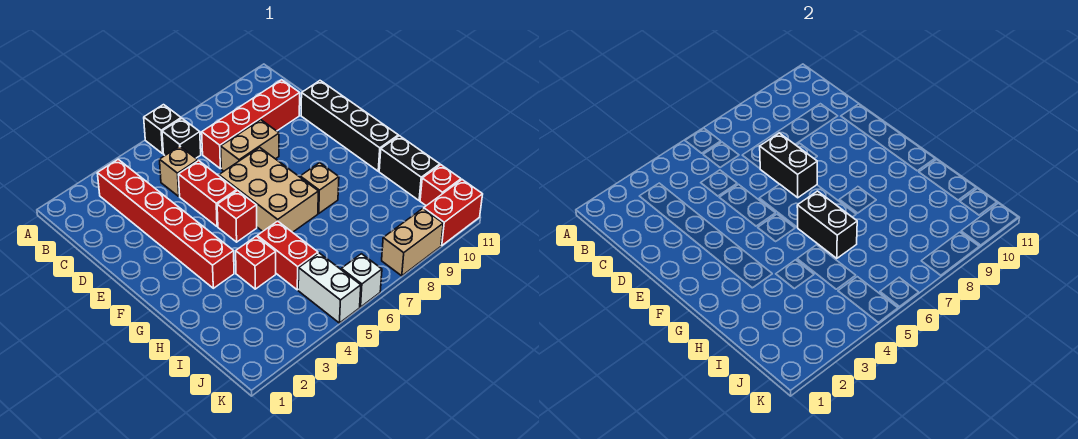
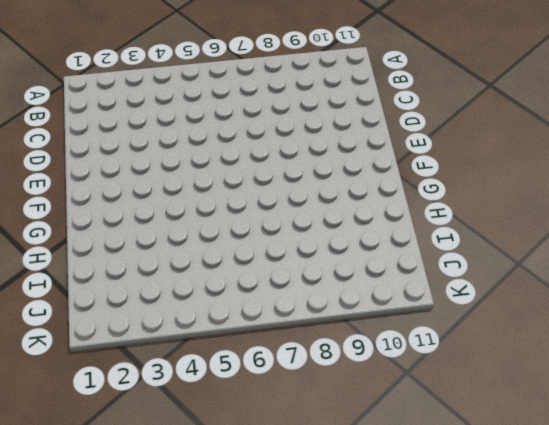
none -> black 1x1 brick [144,105,181,154]
none -> red 1x6 brick [97,159,234,288]
none -> black 1x1 brick [162,119,201,158]

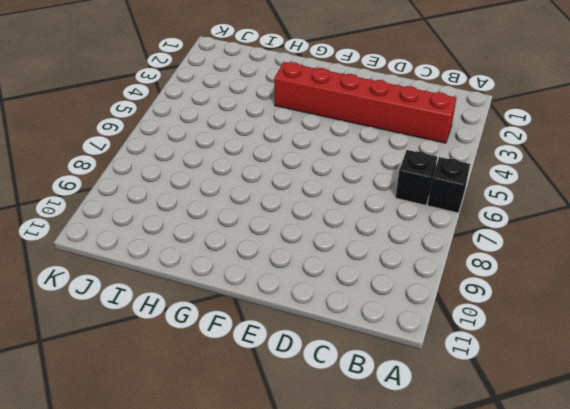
none -> tan 1x1 brick [160,146,198,196]
none -> red 1x4 brick [202,80,300,169]
none -> red 1x2 brick [178,161,237,227]

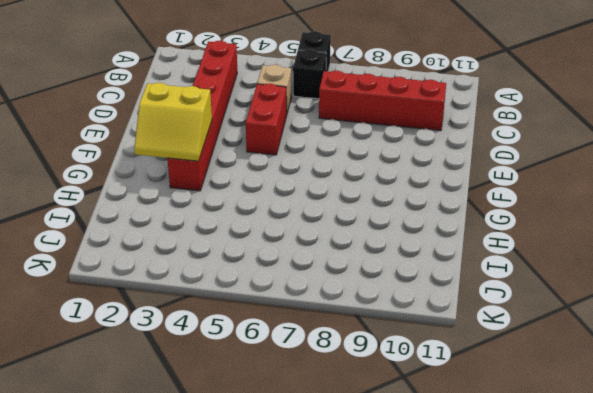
yellow 2x2 slope [134,83,212,161] -> none
none -> tan 1x2 brick [221,120,279,171]
none -> black 1x4 brick [301,81,398,171]
none -> tan 2x3 brick [219,147,318,232]

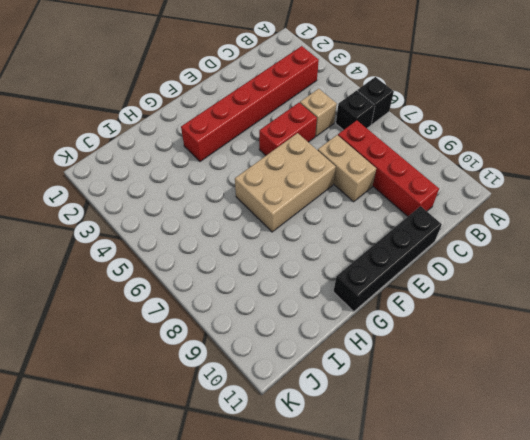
none -> red 1x1 brick [217,191,257,242]
none -> tan 1x1 brick [300,163,339,213]
none -> red 1x1 brick [236,236,276,289]

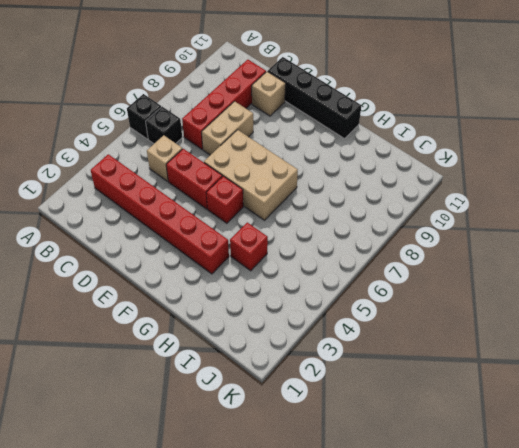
tan 1x1 brick [252,71,286,116] -> tan 1x1 brick moved to [300,163,339,213]
none -> red 1x2 brick [257,221,318,290]
none -> black 1x2 brick [379,136,440,200]
none -> white 1x2 brick [298,253,361,323]

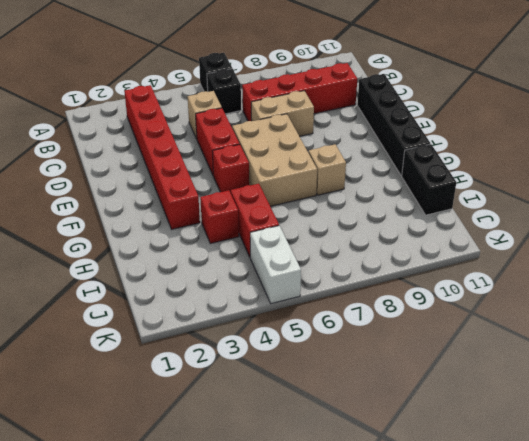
none -> red 1x1 brick [420,165,461,206]
none -> white 1x1 brick [341,254,382,307]
none -> tan 1x2 brick [382,209,443,276]

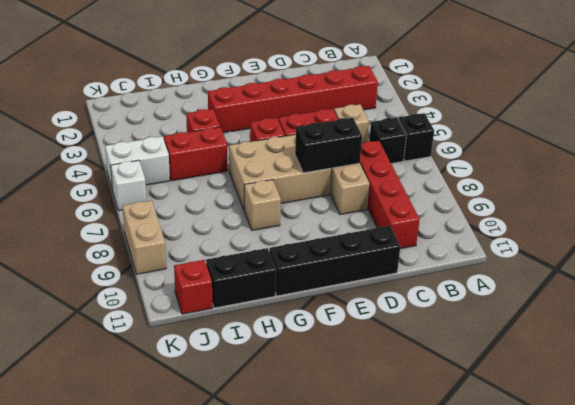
none -> red 1x2 brick [424,180,483,246]
none -> black 1x2 brick [797,191,857,258]

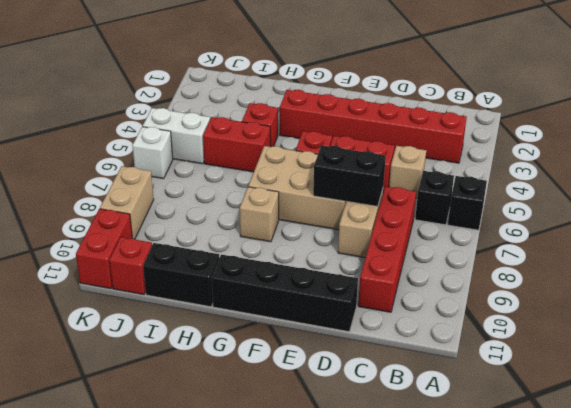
none -> black 1x2 brick [797,191,857,258]

